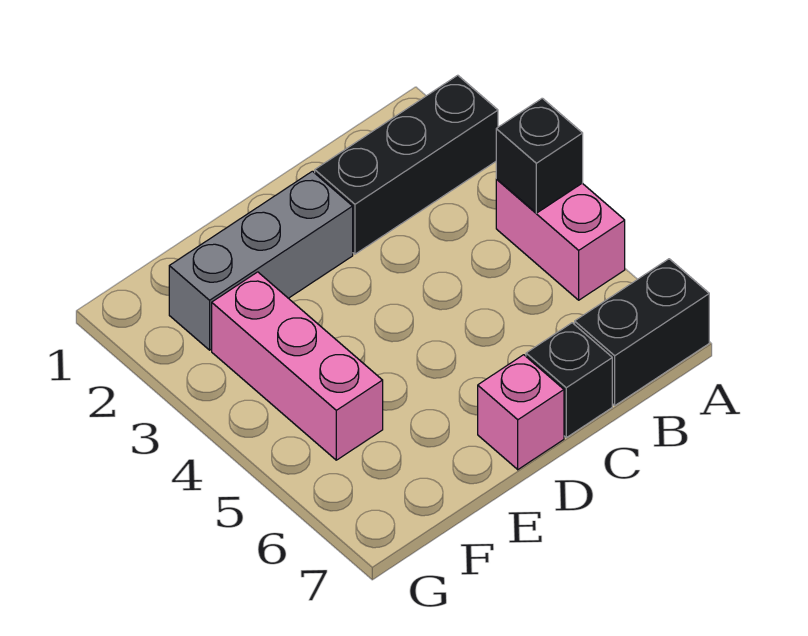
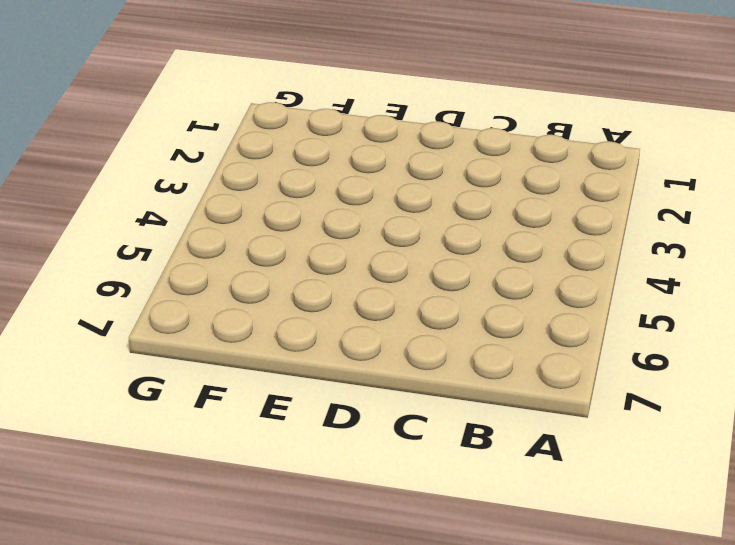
none -> black 1x3 brick [315,75,498,254]
none -> pink 1x2 brick [496,179,625,300]

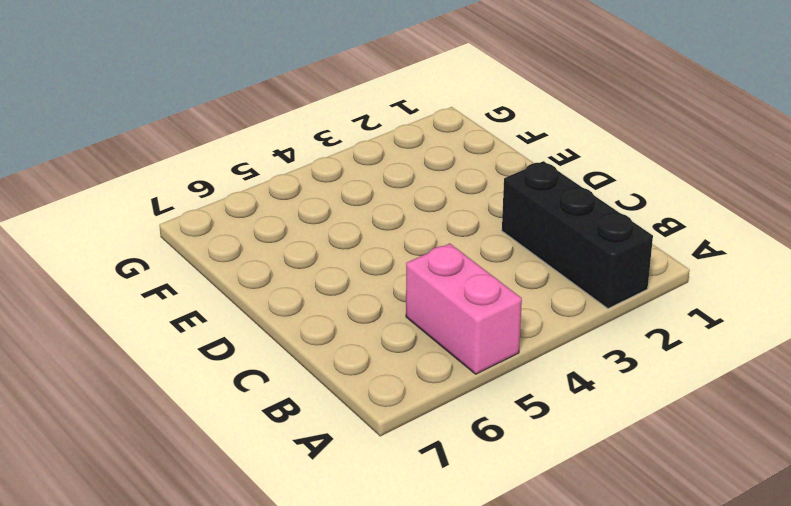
pink 1x2 brick [406,243,522,374] -> pink 1x2 brick turned to [496,179,625,300]
none -> black 1x2 brick [575,259,709,405]
none -> black 1x1 brick [526,323,612,437]

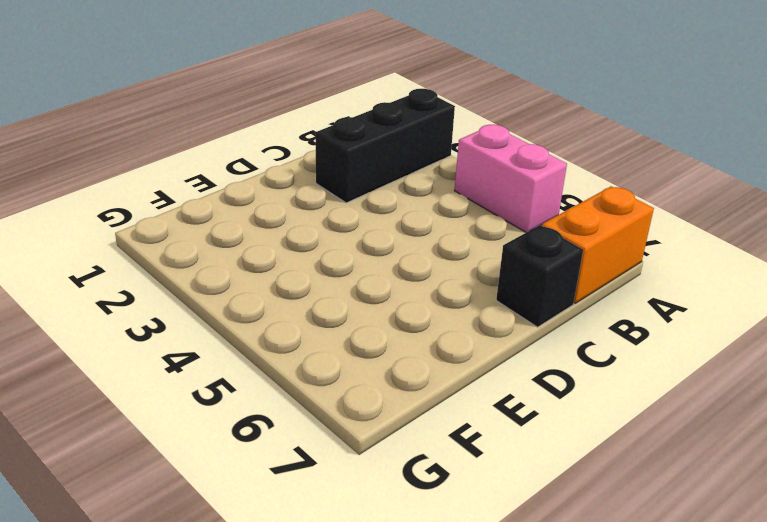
orange 1x2 brick [542,186,654,303] -> black 1x2 brick [575,259,709,405]
none -> grey 1x3 brick [169,171,353,350]
none -> pink 1x1 brick [478,355,564,470]

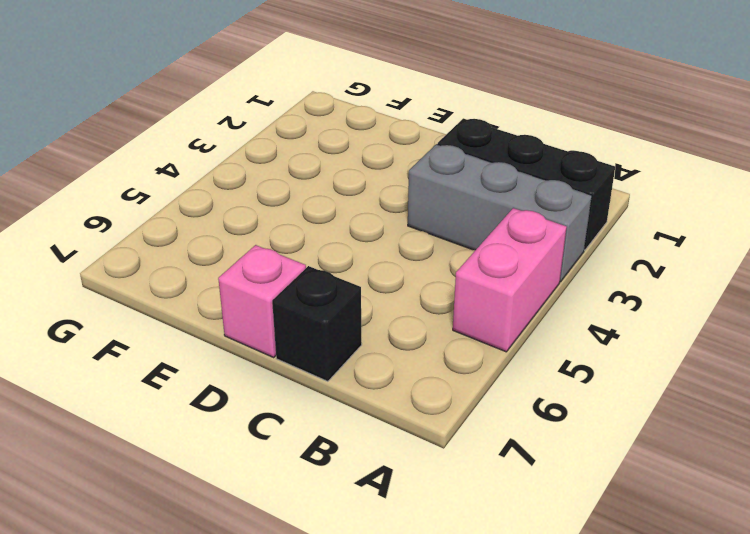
grey 1x3 brick [408,144,592,282] -> grey 1x3 brick moved to [169,171,353,350]
none -> black 1x2 brick [575,259,709,405]
none -> pink 1x3 brick [212,272,383,460]

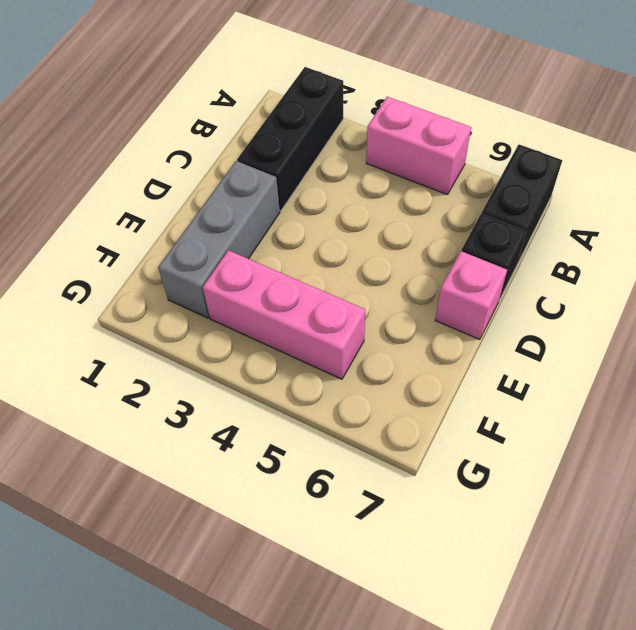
none -> black 1x1 brick [496,98,583,213]

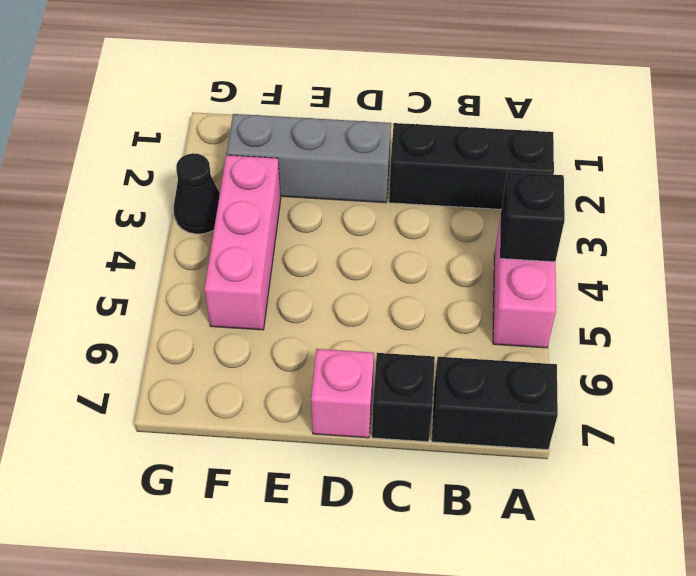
black 1x1 cone [174,153,220,234] -> none

